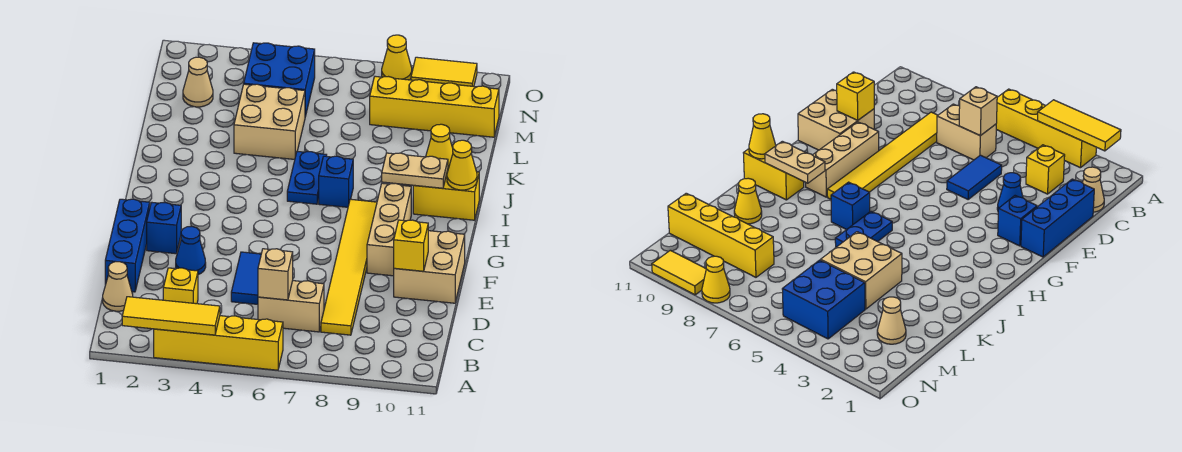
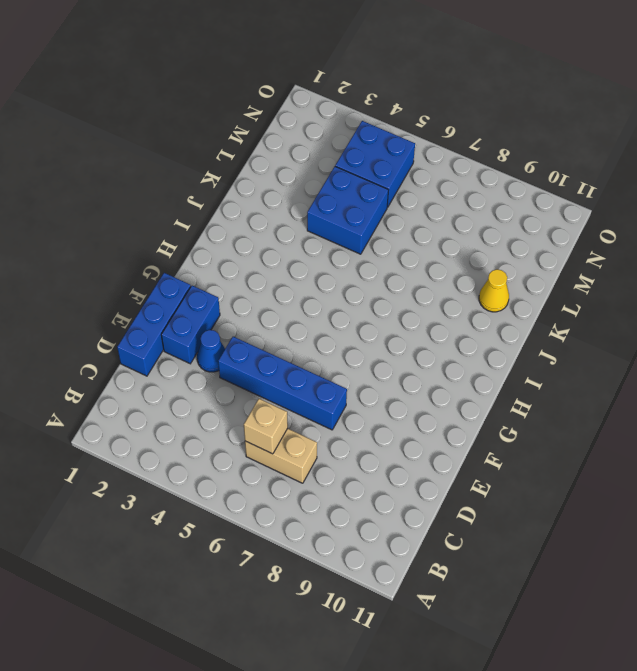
blue 1x2 brick [161,286,220,364] -> blue 1x1 brick [147,202,181,254]
blue 1x4 brick [218,337,347,430] -> blue 1x2 tile [231,252,261,304]
blue 2x2 brick [307,167,388,254] -> tan 2x2 brick [234,84,305,159]
none -> yellow 1x4 brick [154,316,283,370]
none -> tan 1x1 cone [103,262,133,311]
none -> yellow 1x1 brick [163,268,198,304]

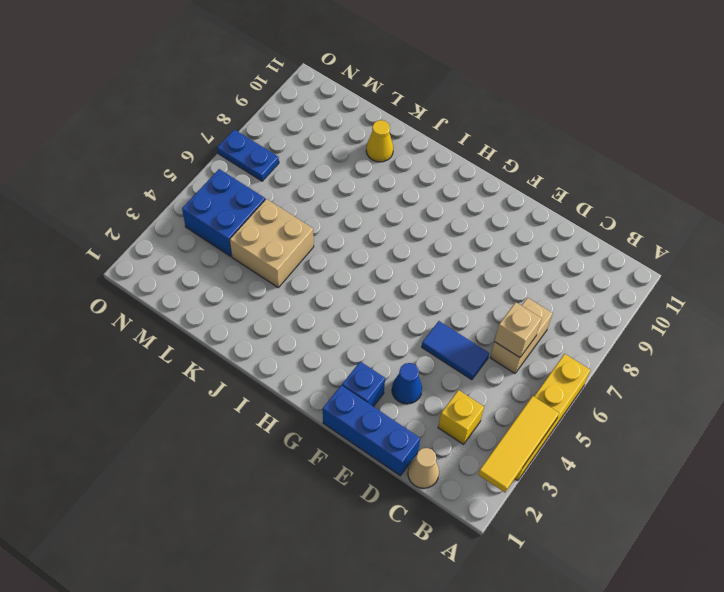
blue 1x2 plate [217,129,279,181] -> blue 1x2 plate moved to [287,151,327,204]
none -> yellow 1x6 tile [321,199,377,335]
none -> tan 2x2 brick [394,231,465,303]
none -> tan 1x3 brick [367,183,411,276]

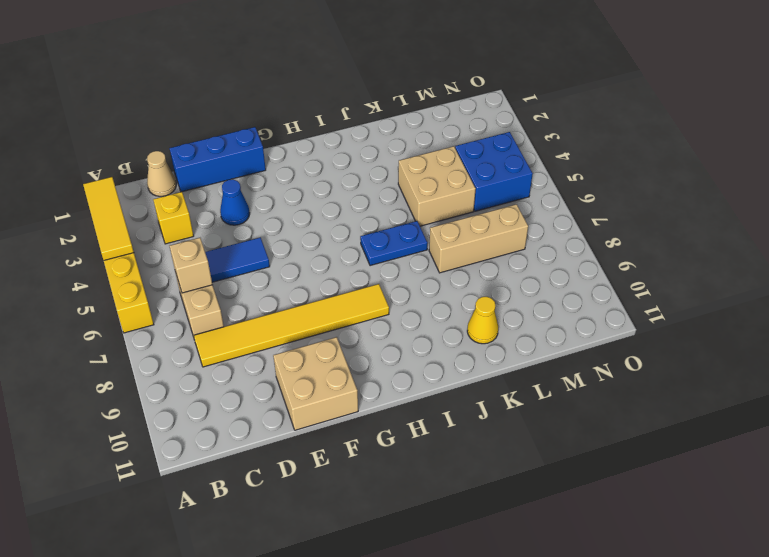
tan 1x3 brick [429,204,528,273] -> tan 1x3 brick moved to [367,183,411,276]
none -> blue 1x1 brick [147,202,181,254]
none -> blue 1x1 brick [319,156,353,207]
none -> yellow 1x2 brick [413,170,479,220]

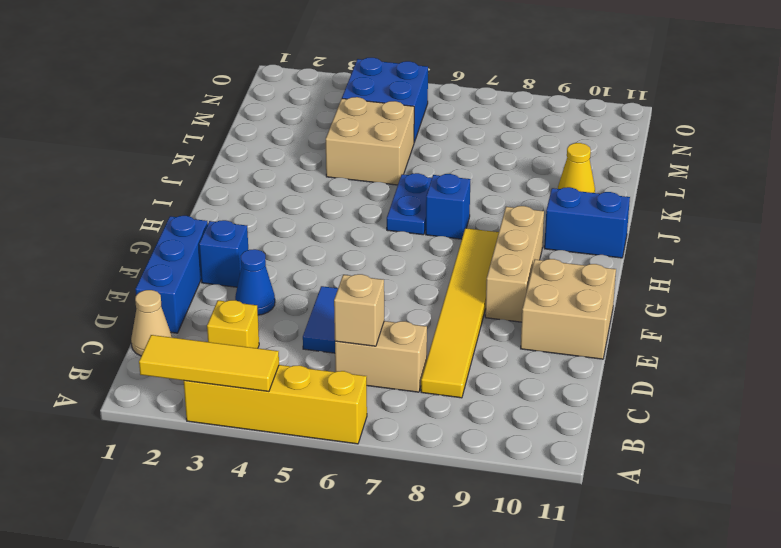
blue 1x2 brick [544,187,630,258] -> yellow 1x2 brick [413,170,479,220]
none -> tan 1x1 cone [183,57,213,107]
none -> yellow 1x4 brick [370,76,499,137]
none -> yellow 1x1 cone [382,35,412,80]

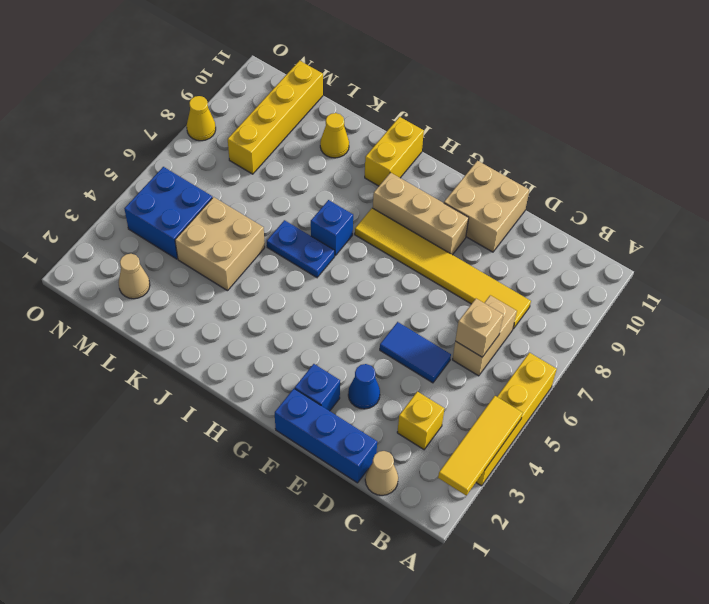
none -> yellow 1x2 tile [411,57,477,86]
none -> yellow 1x1 brick [394,220,428,271]
none -> tan 1x2 plate [382,153,448,188]

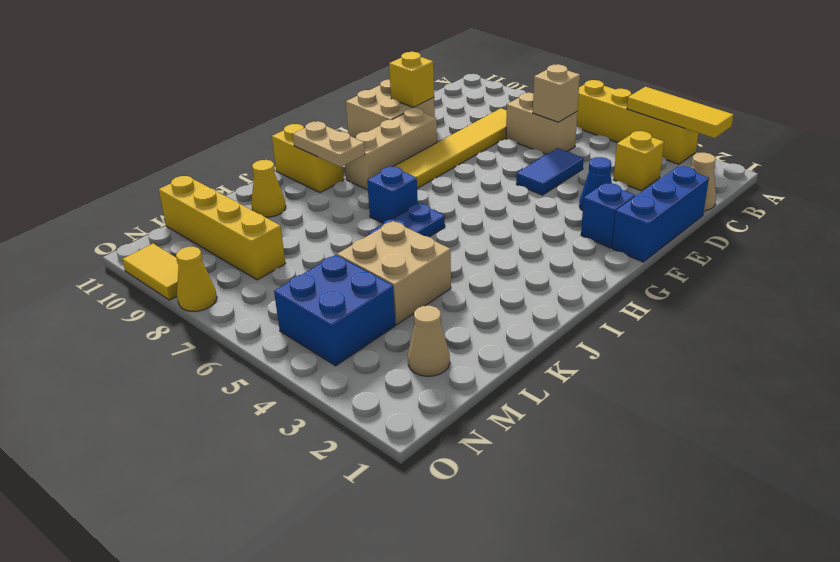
none -> yellow 1x1 cone [447,140,477,190]

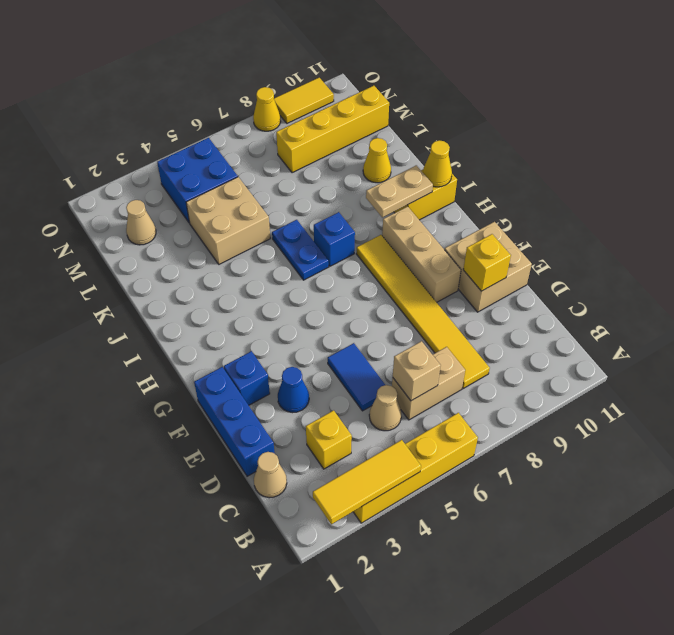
tan 1x1 cone [369,385,401,431] -> none

